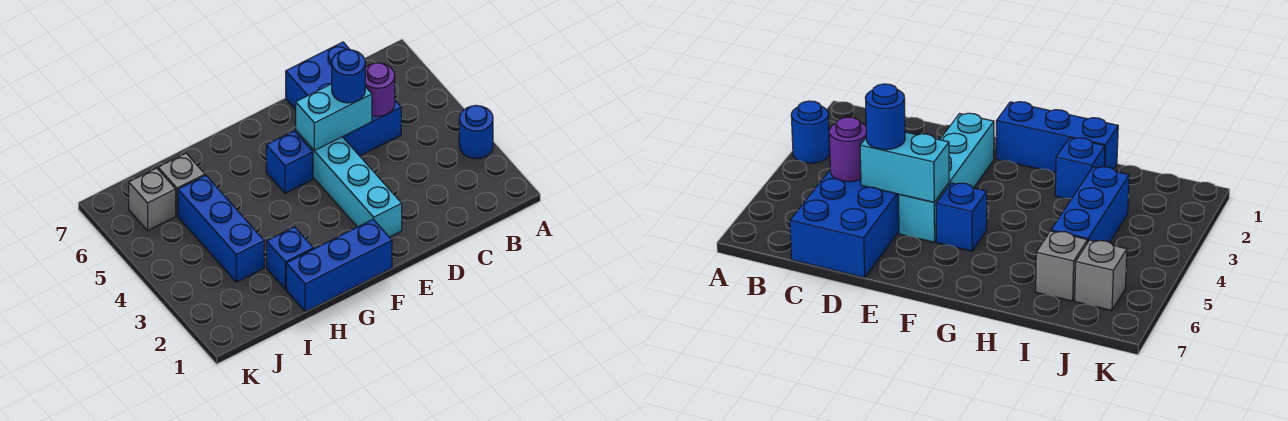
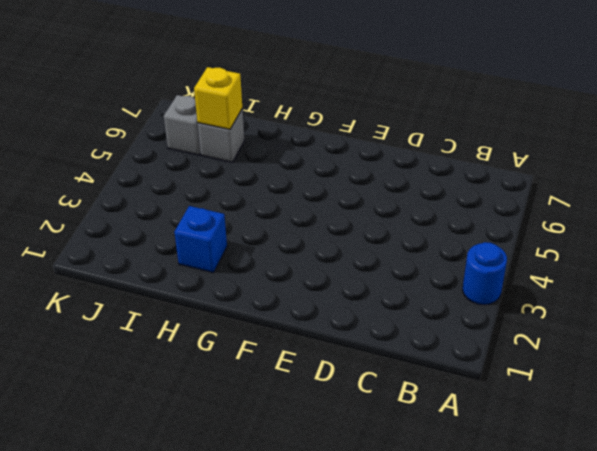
yellow 1x1 brick [194,67,242,129] -> none
none -> blue 2x3 brick [286,42,401,156]
none -> cyan 1x4 brick [296,131,402,237]
none -> blue 1x3 brick [286,219,392,312]

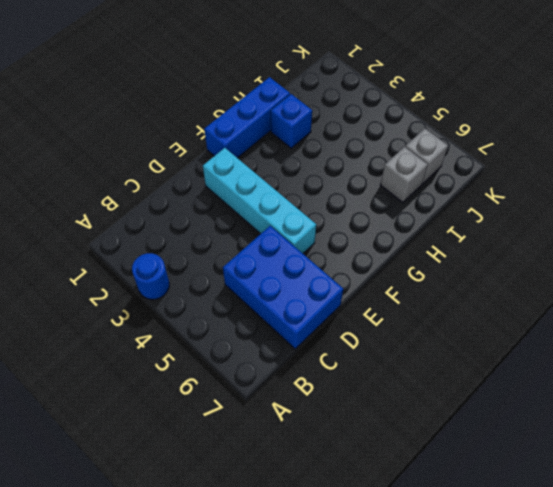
none -> blue 1x1 brick [266,131,313,193]
none -> blue 1x3 brick [178,175,264,282]
none -> purple 1x1 round brick [365,63,395,116]

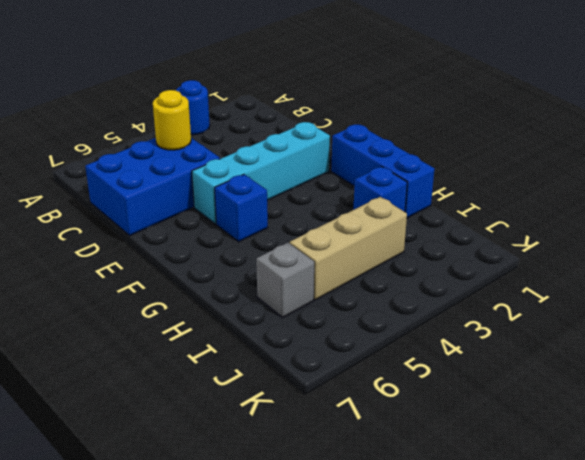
yellow 1x1 round brick [153,90,191,150] -> purple 1x1 round brick [365,63,395,116]
tan 1x3 brick [290,197,407,300] -> blue 1x3 brick [178,175,264,282]
none -> grey 1x1 brick [129,168,176,230]
none -> cyan 1x2 brick [296,84,372,151]
none -> blue 1x1 round brick [332,50,365,103]

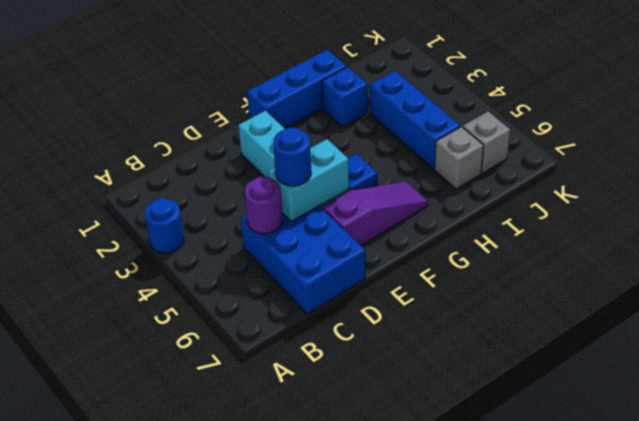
purple 1x3 slope [322,182,428,246] -> none

